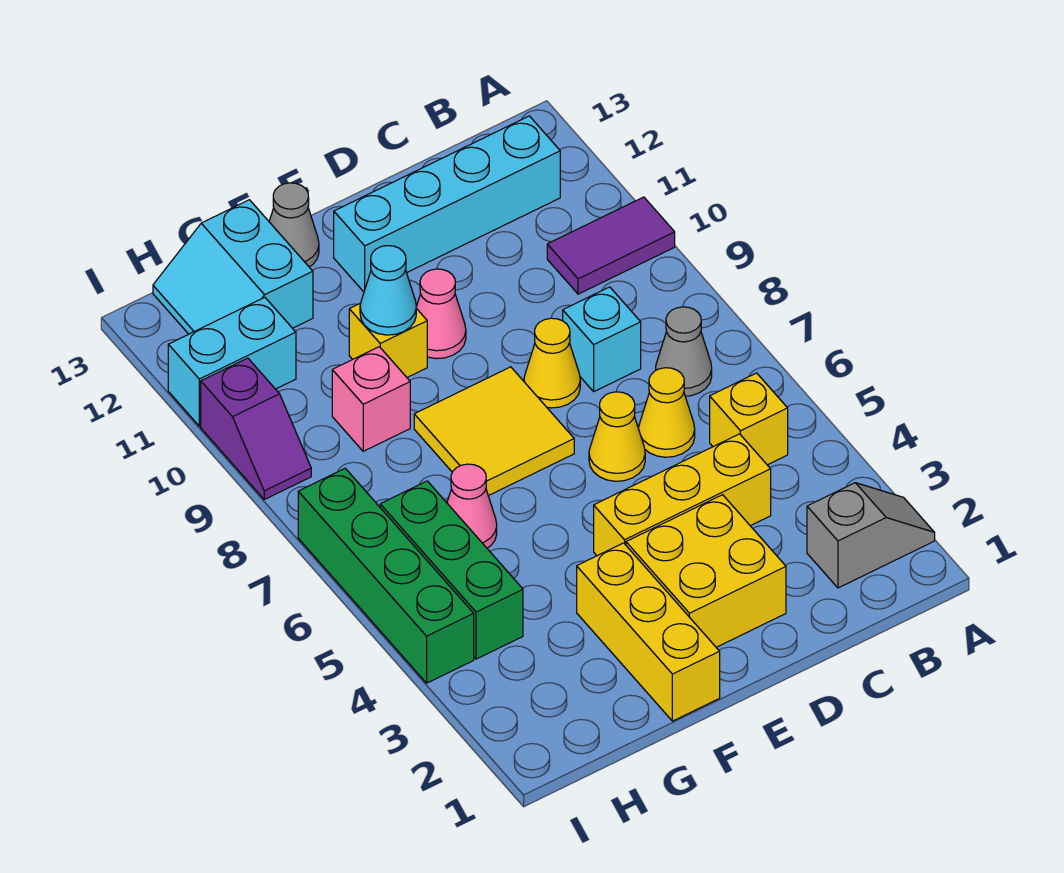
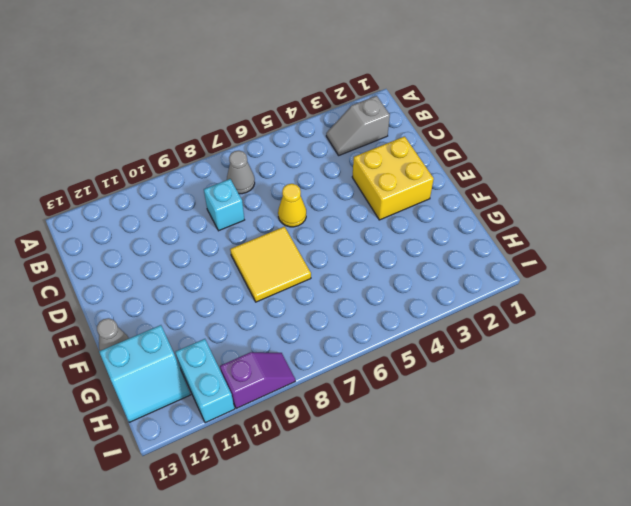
grey 1x2 slope [326,96,390,155] -> grey 1x2 slope turned to [807,483,935,588]
none -> purple 1x2 tile [547,197,675,294]
none -> yellow 1x1 brick [710,373,788,465]
none -> cyan 1x4 brick [334,116,560,292]

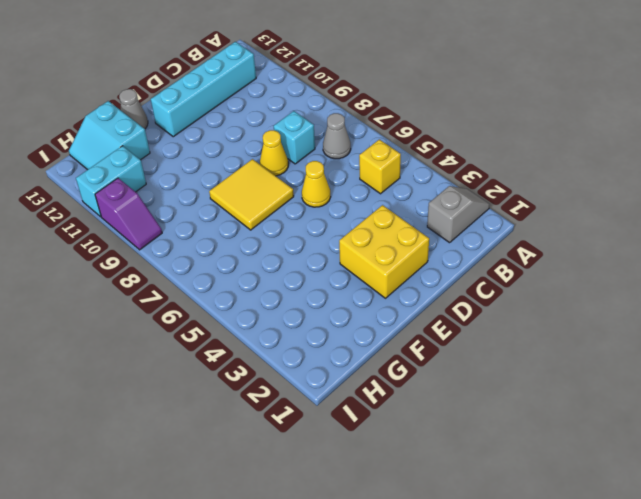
none -> purple 1x2 tile [547,197,675,294]
none -> yellow 1x3 brick [594,434,771,556]
none -> yellow 1x1 cone [638,368,695,457]

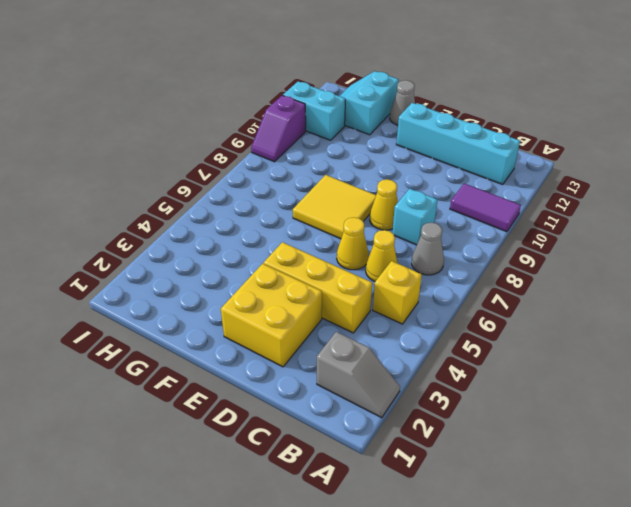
none -> pink 1x1 cone [416,269,466,359]
none -> yellow 1x3 brick [577,543,720,721]
none -> yellow 1x1 brick [349,303,427,377]

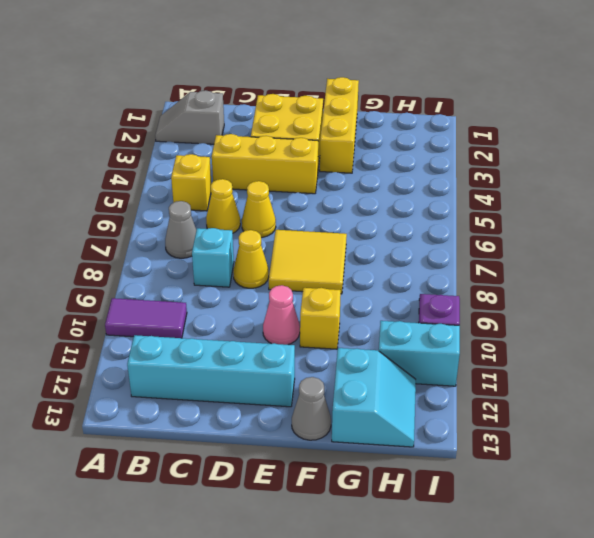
none -> pink 1x1 cone [447,464,497,548]
none -> pink 1x1 brick [332,347,410,451]
none -> green 1x3 brick [380,481,523,659]

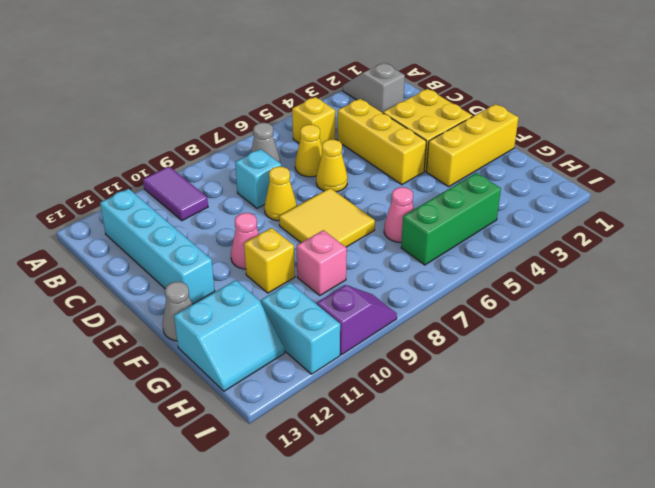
none -> green 1x4 brick [298,468,474,683]
none -> cyan 1x1 cone [360,246,416,335]

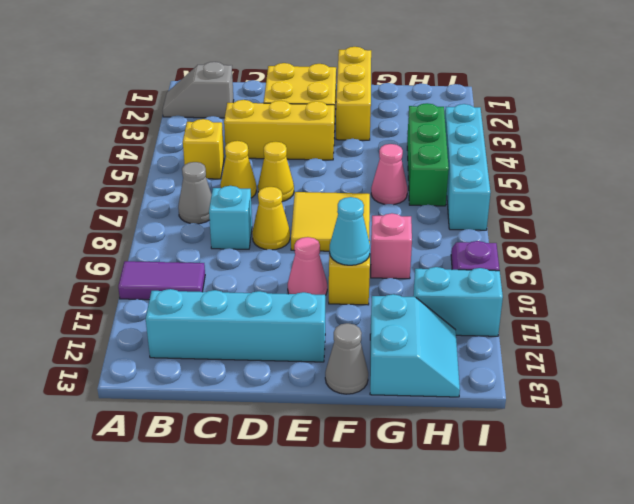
cyan 1x4 brick [445,104,490,230] -> green 1x4 brick [298,468,474,683]

